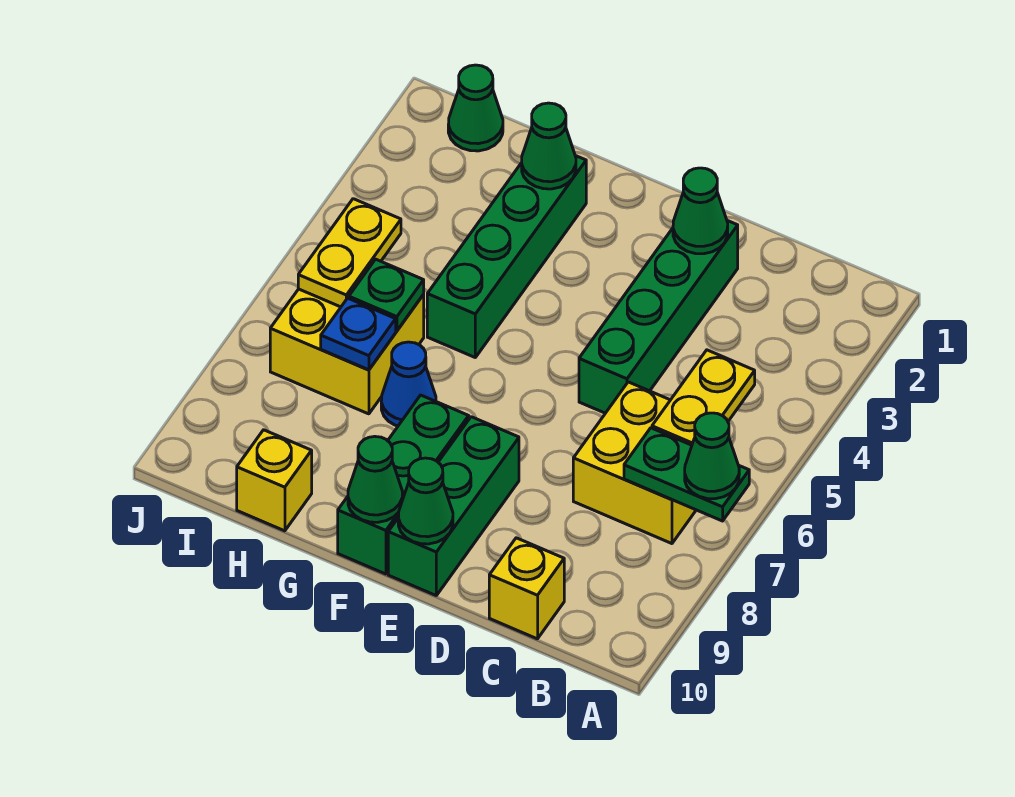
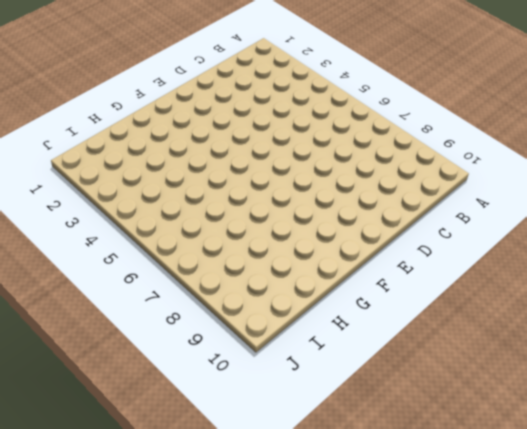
none -> yellow 2x2 brick [573,382,696,544]
none -> yellow 1x1 brick [489,538,564,639]
none -> green 1x4 brick [579,221,738,413]

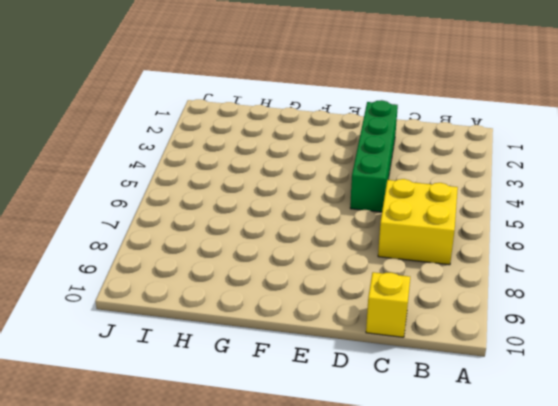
none -> green 1x3 brick [388,417,519,595]
none -> green 1x3 brick [338,395,469,574]
none -> green 1x4 brick [427,156,586,357]

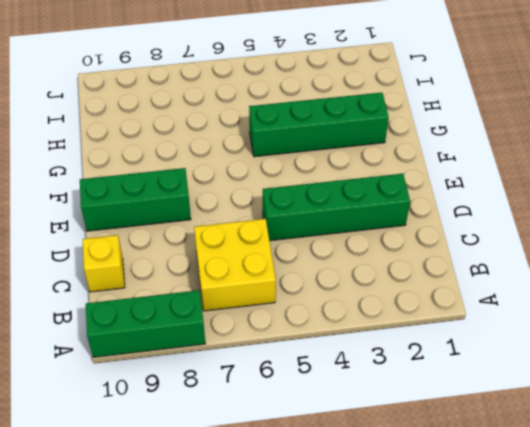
green 1x3 brick [86,290,205,357] -> green 1x3 brick moved to [338,395,469,574]
none -> blue 1x1 cone [381,342,436,426]
none -> yellow 2x2 brick [270,289,424,414]
none -> yellow 1x1 brick [237,430,312,531]

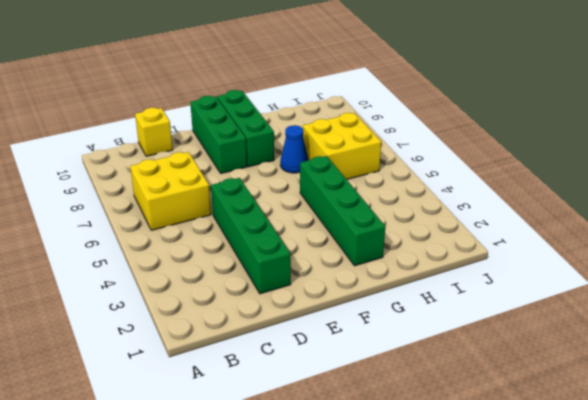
none -> yellow 1x1 brick [237,430,312,531]
none -> green 1x1 cone [448,65,503,151]
none -> green 1x2 plate [624,428,749,521]

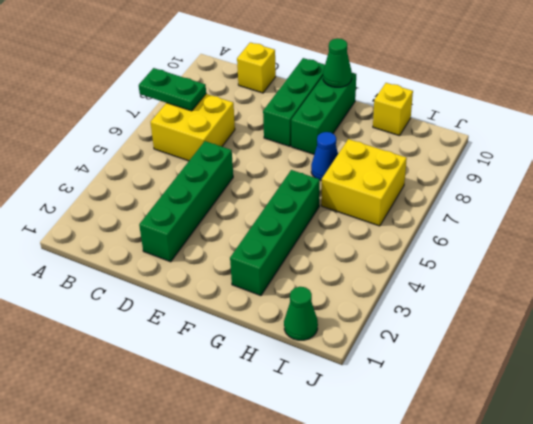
none -> yellow 1x2 plate [652,350,755,445]
none -> green 1x1 cone [673,168,728,254]
none -> green 1x1 cone [398,458,453,544]

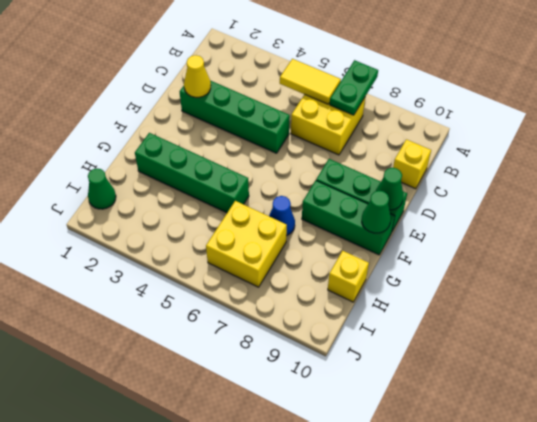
yellow 1x2 tile [280,59,341,104] -> yellow 1x2 plate [652,350,755,445]
yellow 1x1 cone [184,55,211,97] -> green 1x1 cone [673,168,728,254]
none -> green 1x1 cone [522,103,576,189]
none -> green 1x1 plate [349,259,424,331]
none -> blue 1x1 plate [321,298,396,370]

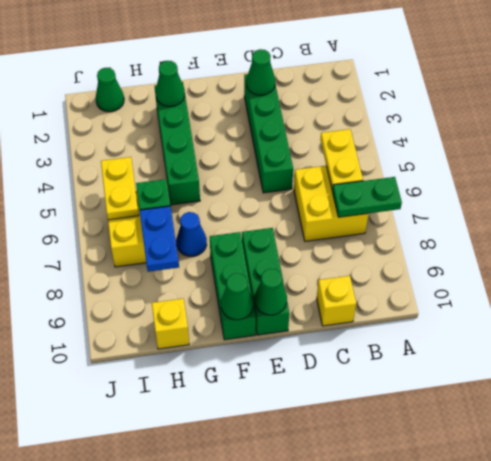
blue 1x2 plate [140,206,179,272] -> blue 1x1 plate [321,298,396,370]
none -> green 1x1 cone [685,413,739,499]

